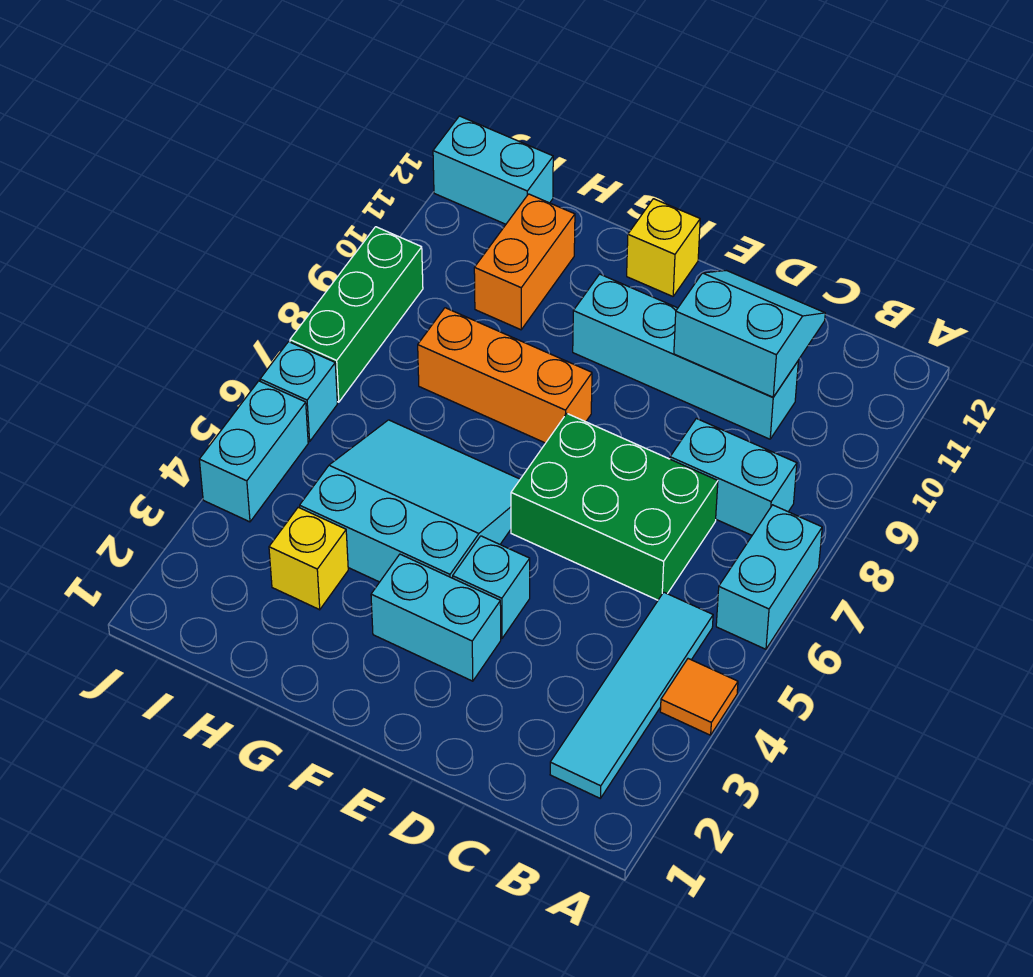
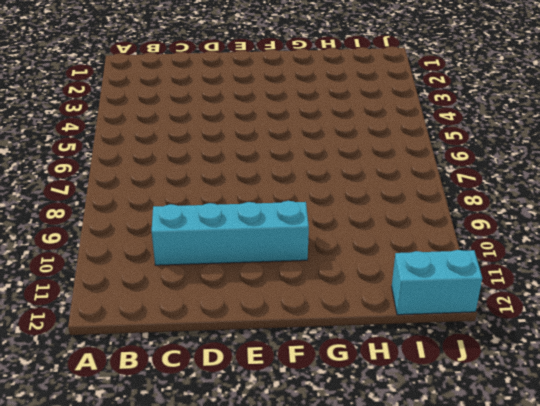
none -> orange 1x1 tile [660,659,738,735]
none -> cyan 1x2 brick [716,505,822,649]
none -> cyan 1x4 tile [550,592,713,798]

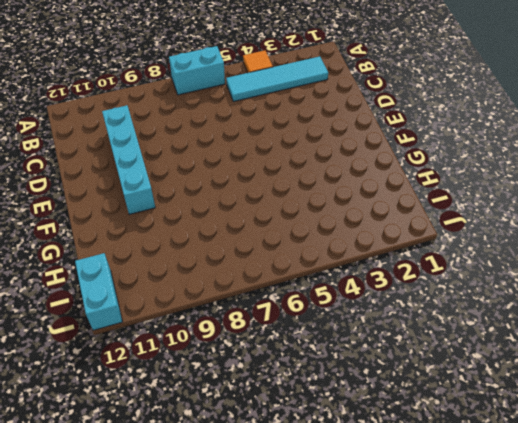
none -> cyan 1x2 brick [670,418,797,535]
none -> green 2x3 brick [511,414,718,600]
none -> cyan 1x2 brick [371,554,501,681]

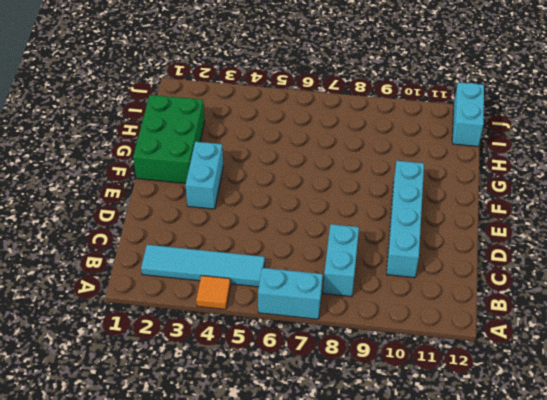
green 2x3 brick [133,95,205,183] -> green 2x3 brick moved to [511,414,718,600]
none -> cyan 1x1 brick [453,536,530,639]
none -> cyan 3x3 slope [300,420,520,582]
none -> orange 1x3 brick [418,308,592,443]

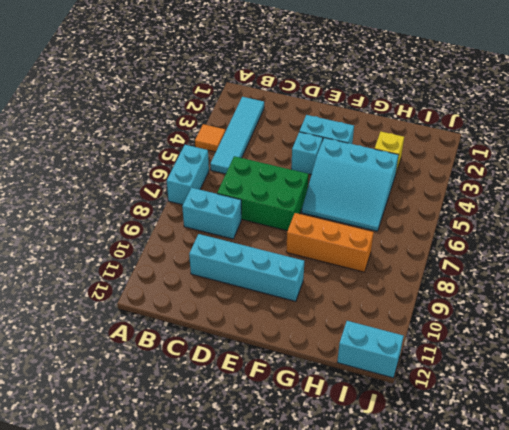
none -> yellow 1x1 brick [627,199,700,296]
none -> orange 1x2 brick [474,194,575,330]
none -> cyan 1x2 brick [199,381,308,522]

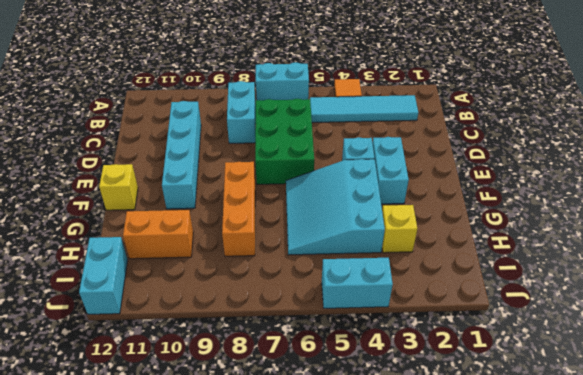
none -> cyan 1x1 brick [260,342,337,442]
none -> green 1x3 brick [290,227,423,402]
none -> cyan 2x2 slope [674,271,825,397]

